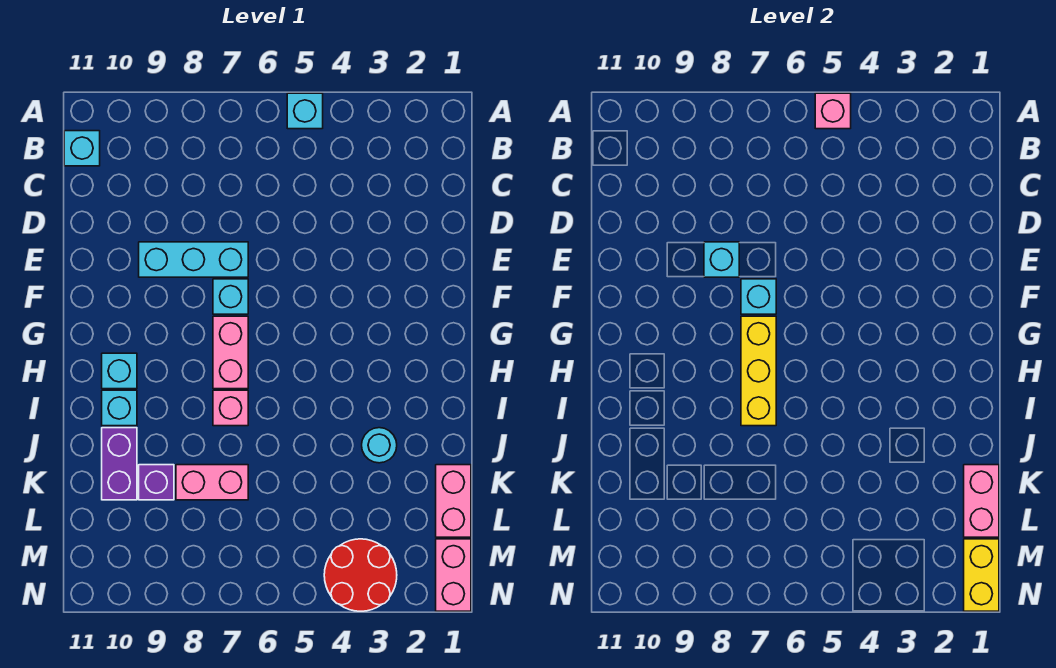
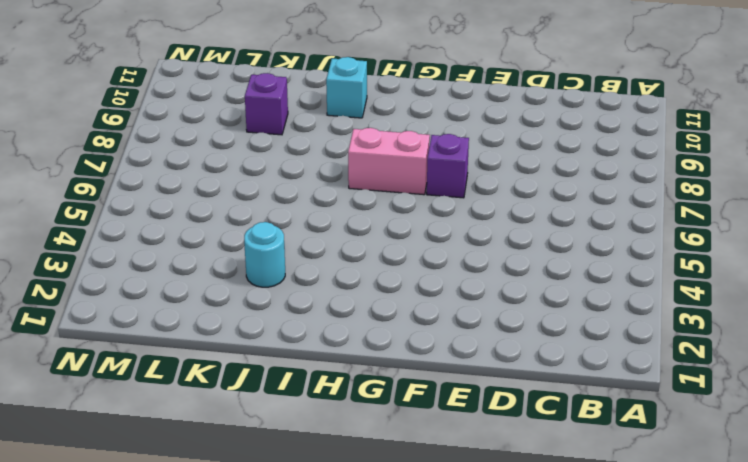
purple 1x1 brick [427,134,469,198] -> cyan 1x1 brick [213,279,248,314]
none -> cyan 1x1 brick [287,93,323,129]
none -> cyan 1x1 brick [64,131,100,166]
none -> cyan 1x3 brick [139,242,248,277]

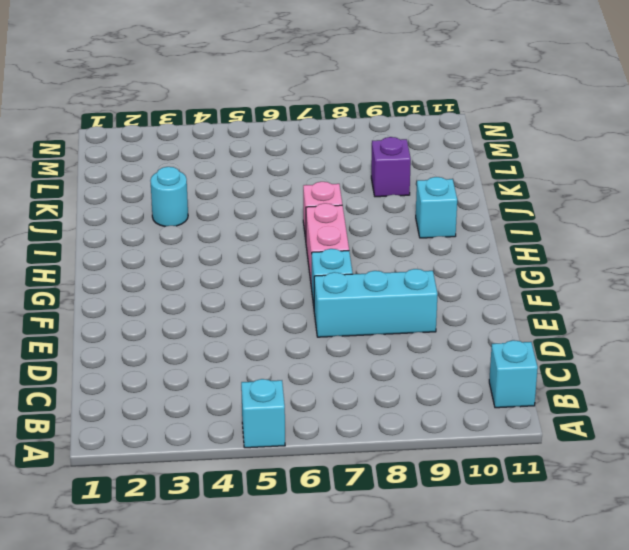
none -> cyan 1x1 brick [102,353,137,389]
none -> purple 1x2 brick [102,428,137,500]
none -> pink 1x2 brick [436,465,471,537]

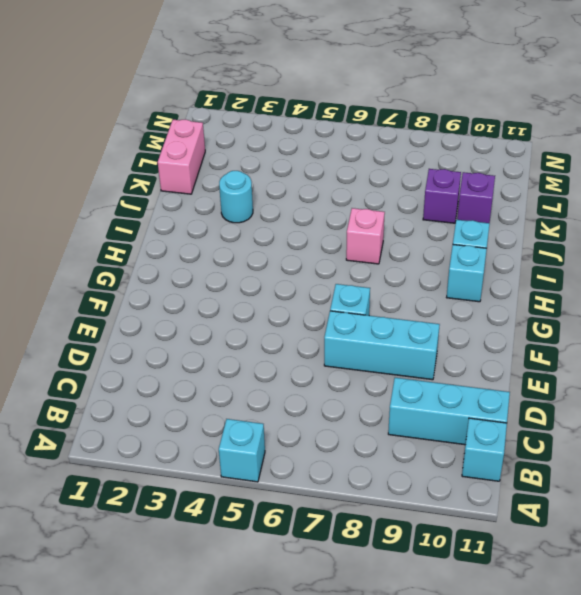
cyan 1x3 brick [388,378,510,445] -> none
purple 1x1 brick [457,172,495,223] -> purple 1x2 brick [102,428,137,500]
none -> pink 1x2 brick [213,316,248,389]
none -> pink 1x2 brick [176,465,248,500]
none -> pink 1x2 brick [436,539,471,611]

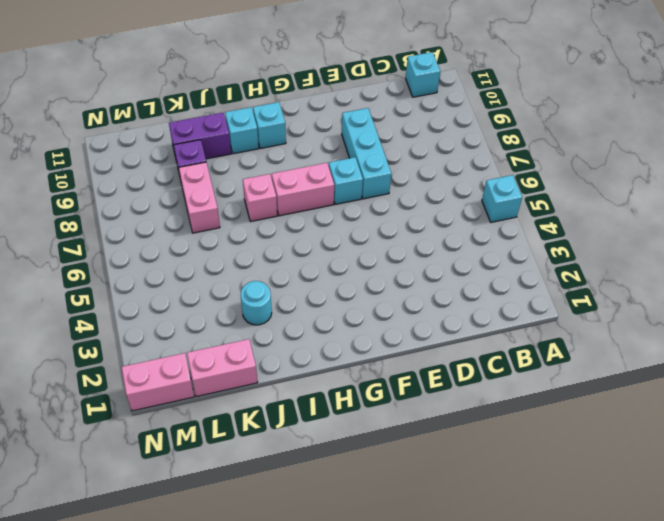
none -> red 2x2 round brick [324,539,397,611]
none -> pink 1x1 brick [815,93,851,129]
none -> cyan 1x1 brick [704,242,739,277]

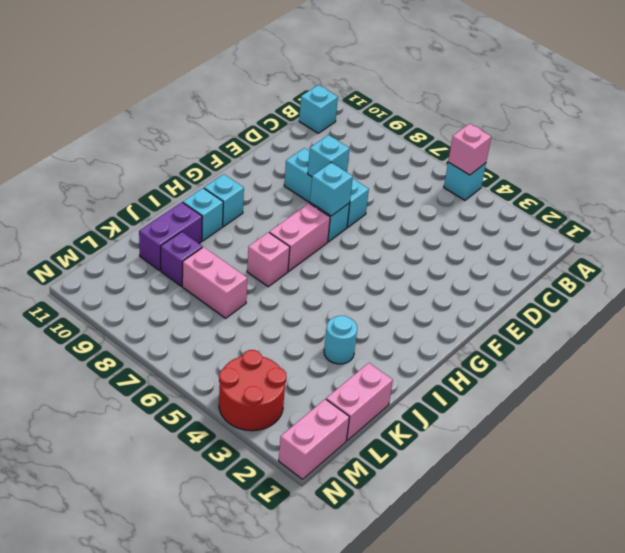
none -> yellow 1x3 brick [741,316,776,426]
none -> pink 1x2 brick [964,465,999,537]
none -> yellow 1x2 brick [964,539,999,611]

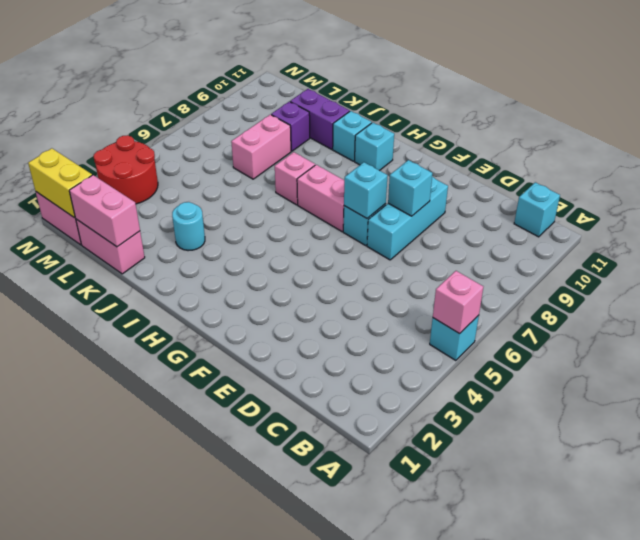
none -> yellow 1x3 brick [741,316,776,426]

